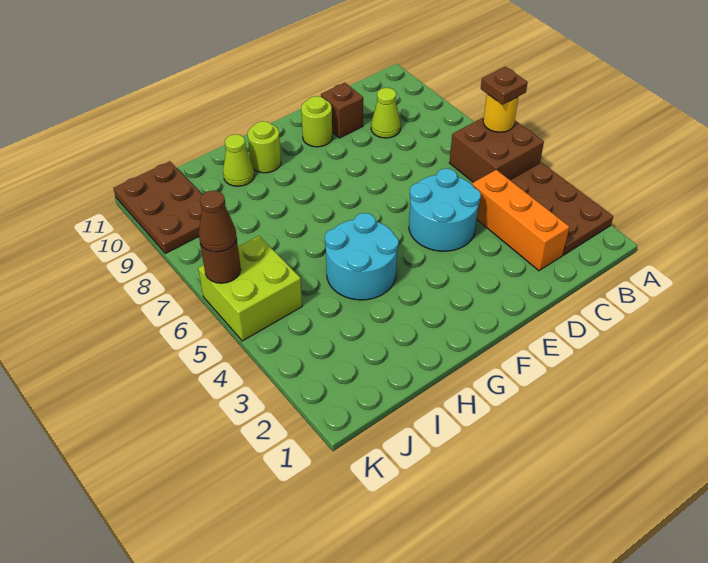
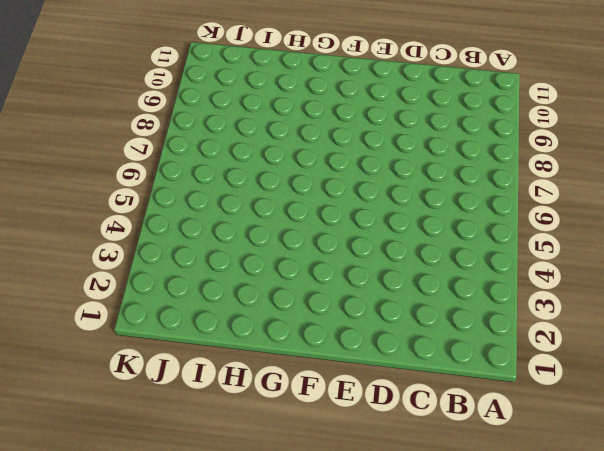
none -> brown 2x3 plate [510,162,613,255]
none -> brown 2x2 brick [449,117,544,182]
none -> orange 1x3 brick [472,170,569,271]

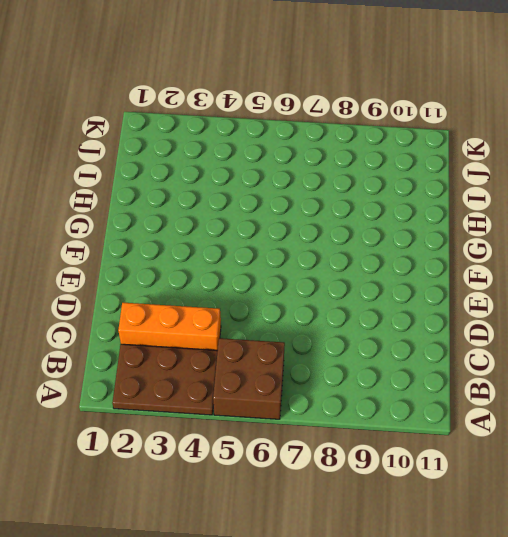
none -> lime 1x1 cone [371,88,401,138]
none -> cyan 2x2 round brick [409,169,481,251]
none -> brown 1x1 brick [321,83,363,138]

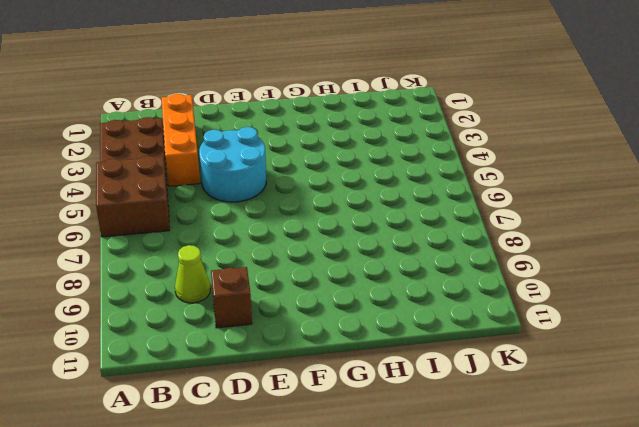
none -> lime 1x1 round brick [301,96,332,147]
none -> cyan 2x2 round brick [325,213,399,300]
none -> lime 1x1 round brick [248,121,281,173]

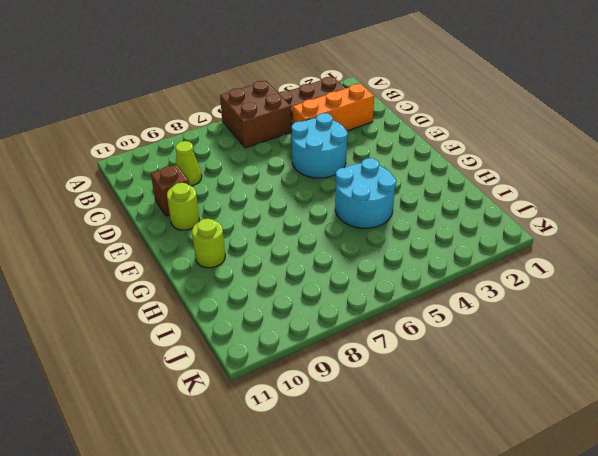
none -> lime 1x1 cone [223,134,254,186]
none -> lime 2x2 brick [198,236,302,341]
none -> brown 2x3 plate [113,161,202,254]

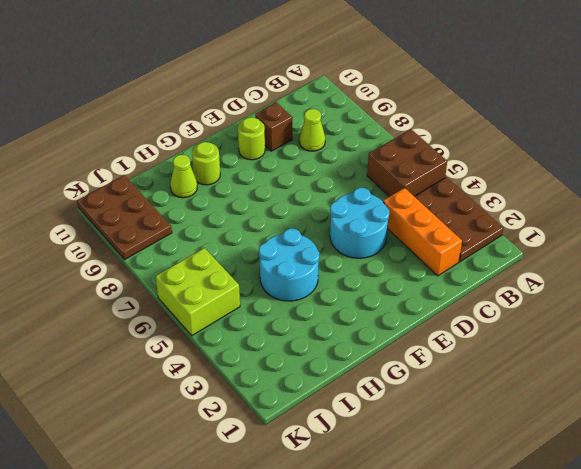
none -> yellow 1x1 round brick [483,94,518,132]
none -> brown 1x1 round brick [200,239,241,283]
none -> brown 1x1 plate [481,67,528,105]

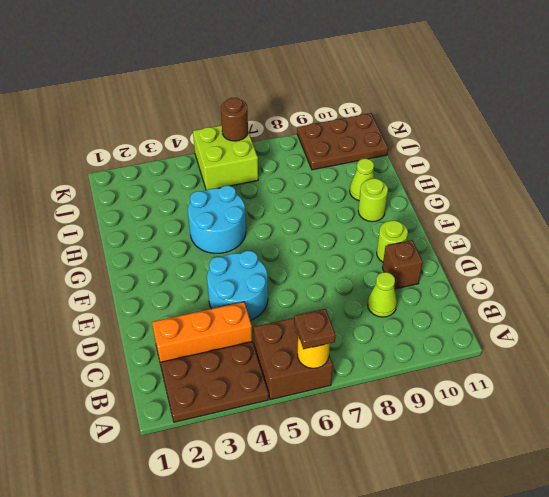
none -> brown 1x1 cone [199,191,237,252]

